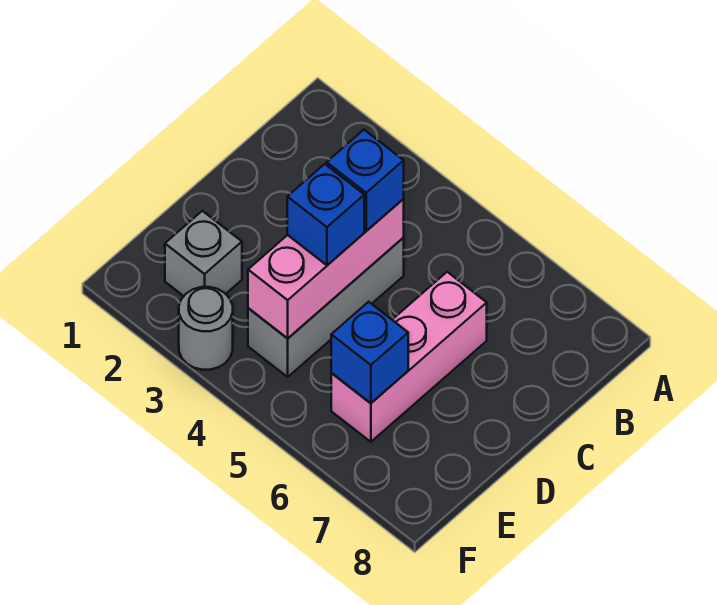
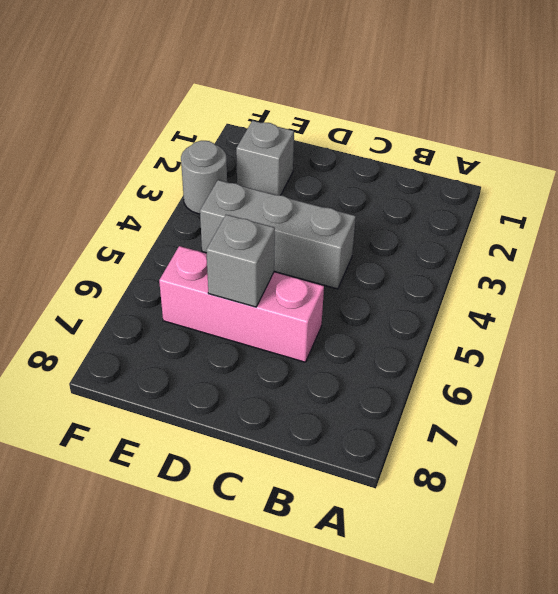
grey 1x1 brick [206,215,275,307] -> none
none -> pink 1x3 brick [248,199,404,338]
none -> blue 1x1 brick [331,302,408,403]

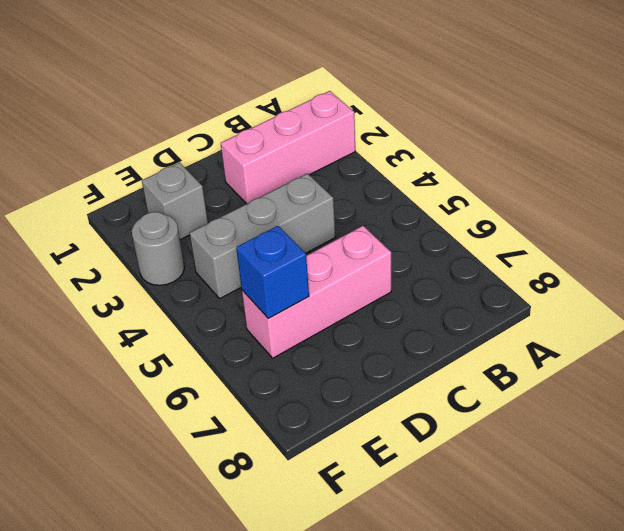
pink 1x3 brick [221,91,355,204] -> pink 1x3 brick moved to [248,199,404,338]
none -> blue 1x1 brick [327,130,404,231]
none -> blue 1x1 brick [287,164,364,265]

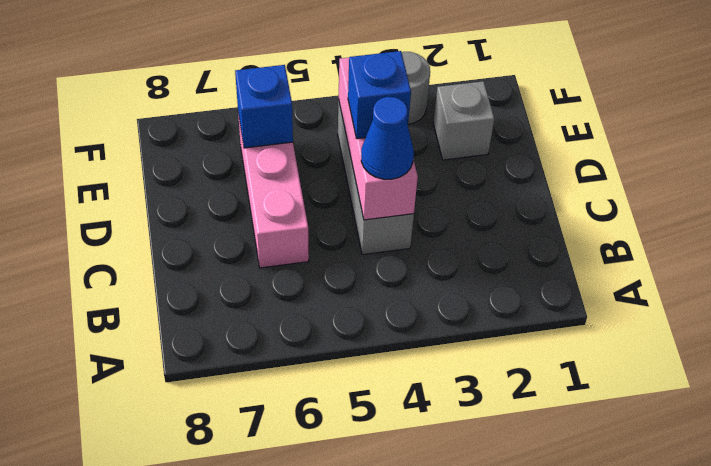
blue 1x1 cone [361,97,414,179] -> blue 1x1 brick [327,130,404,231]

